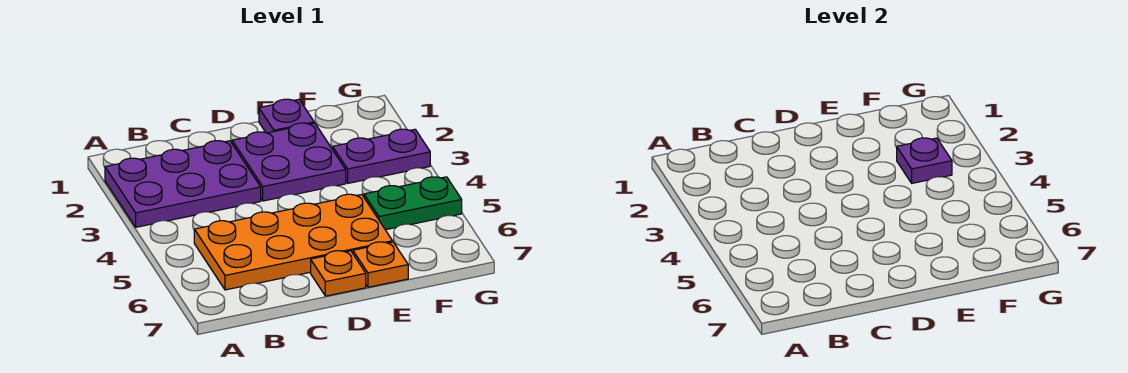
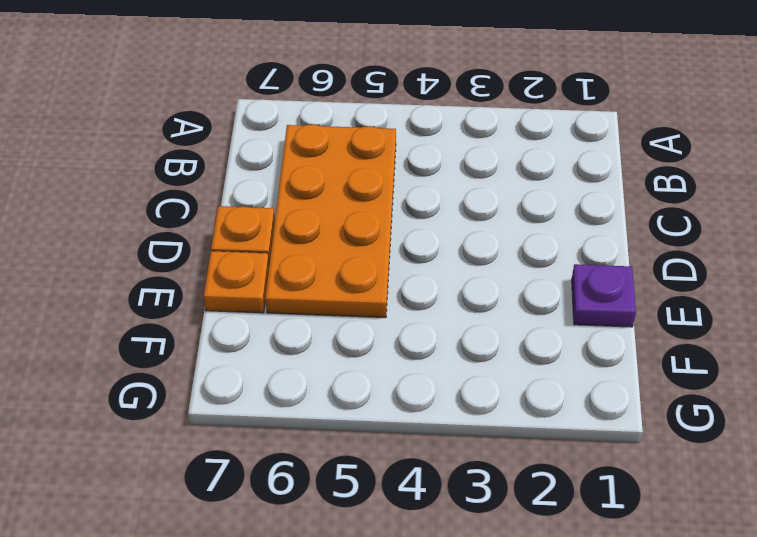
none -> purple 2x3 plate [105,141,261,227]
none -> purple 2x2 plate [232,123,346,201]

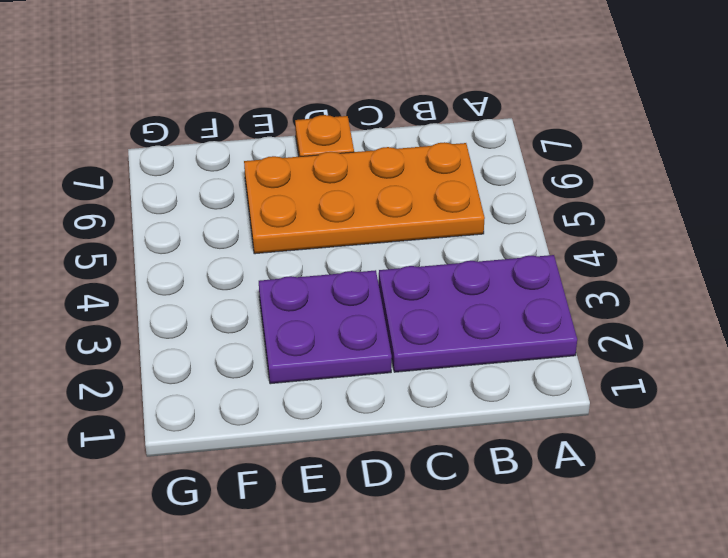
none -> purple 1x1 plate [259,99,314,133]
none -> orange 1x1 plate [353,242,408,287]

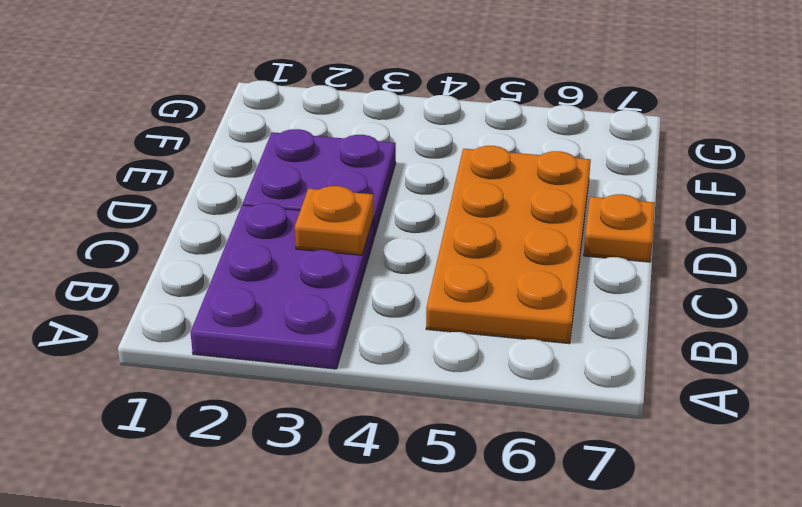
orange 1x1 plate [295,186,374,255] -> orange 1x1 plate moved to [353,242,408,287]
none -> purple 1x1 plate [259,99,314,133]
none -> purple 1x2 plate [333,129,430,183]

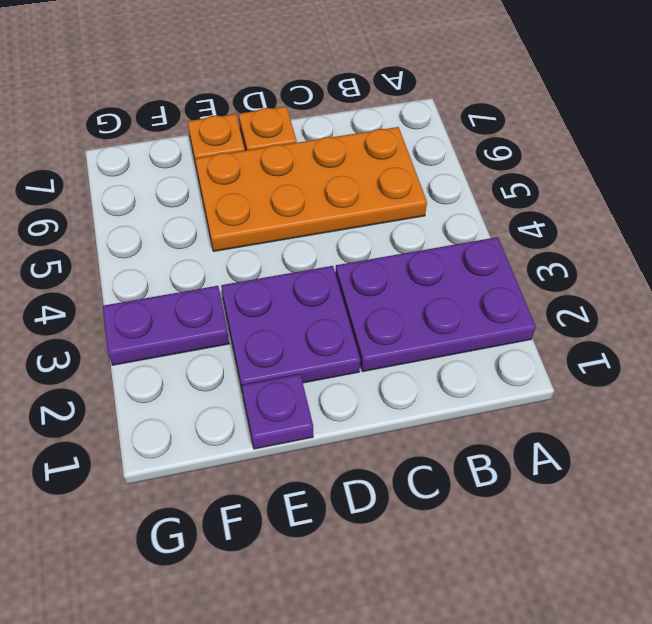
none -> green 1x2 plate [364,177,462,230]
none -> purple 1x1 plate [897,138,952,183]

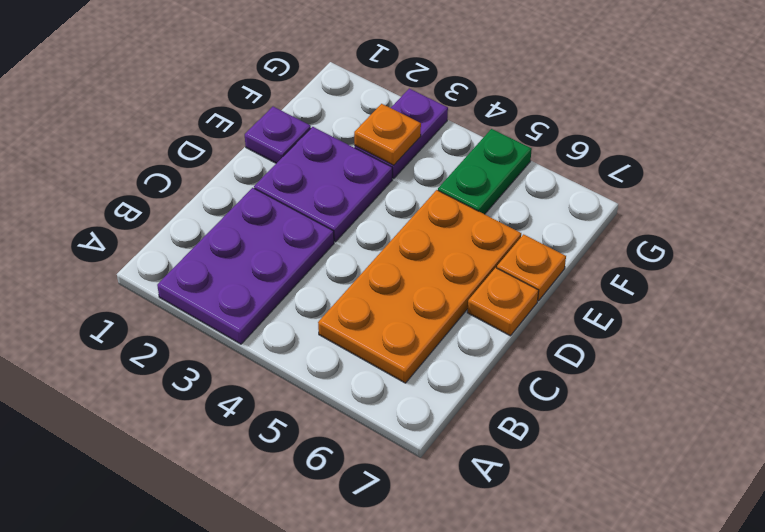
orange 1x1 plate [354,104,421,165] -> purple 1x1 plate [897,138,952,183]

